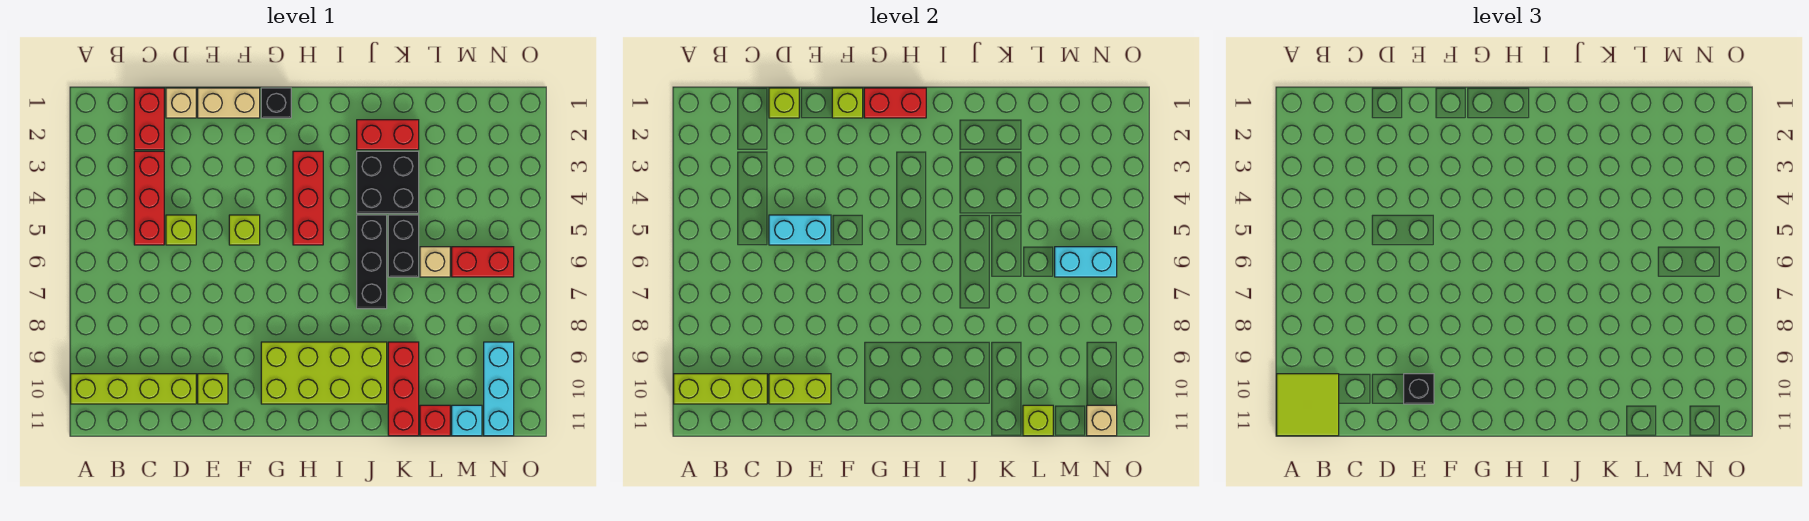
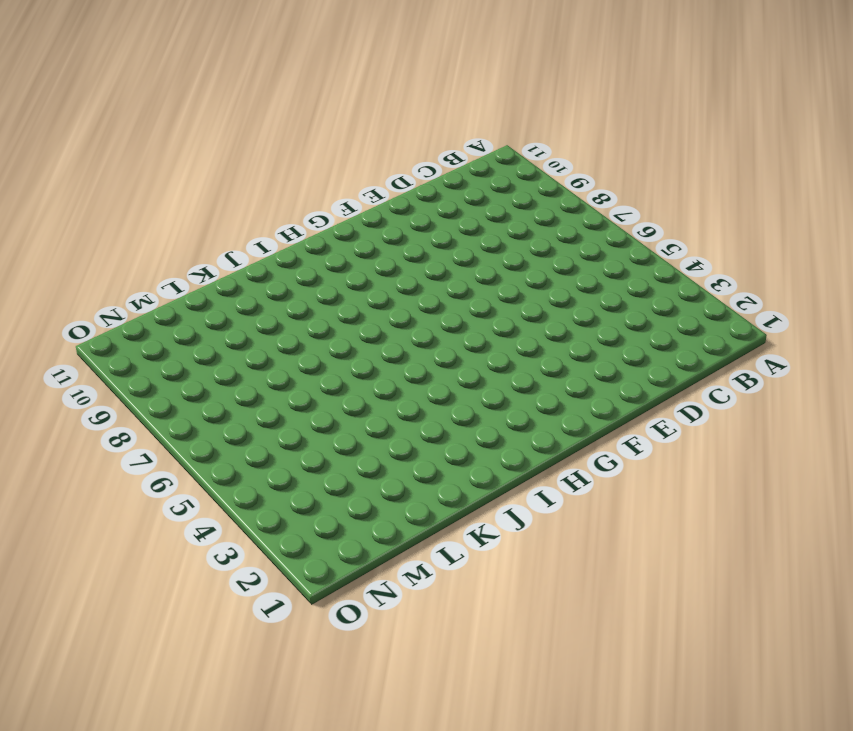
none -> lime 1x4 brick [71,374,196,404]
none -> red 1x2 brick [134,88,164,150]
none -> red 1x3 brick [134,151,164,245]
none -> tan 1x1 brick [166,88,196,118]

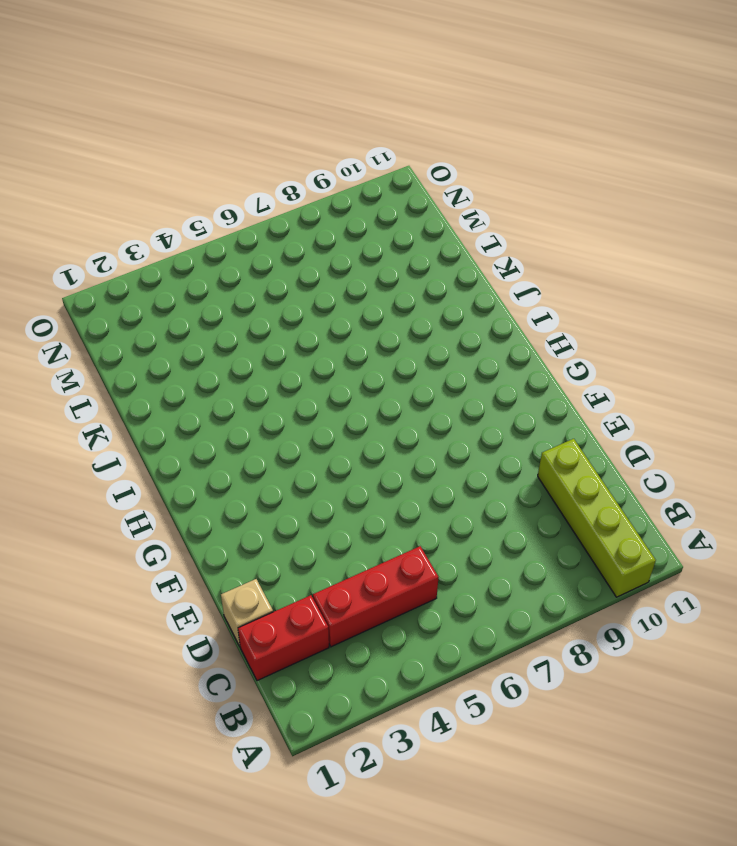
none -> lime 1x1 brick [166,215,196,245]
none -> tan 1x2 brick [198,88,260,118]
none -> lime 1x1 brick [198,374,228,404]
none -> lime 1x1 brick [229,215,260,245]

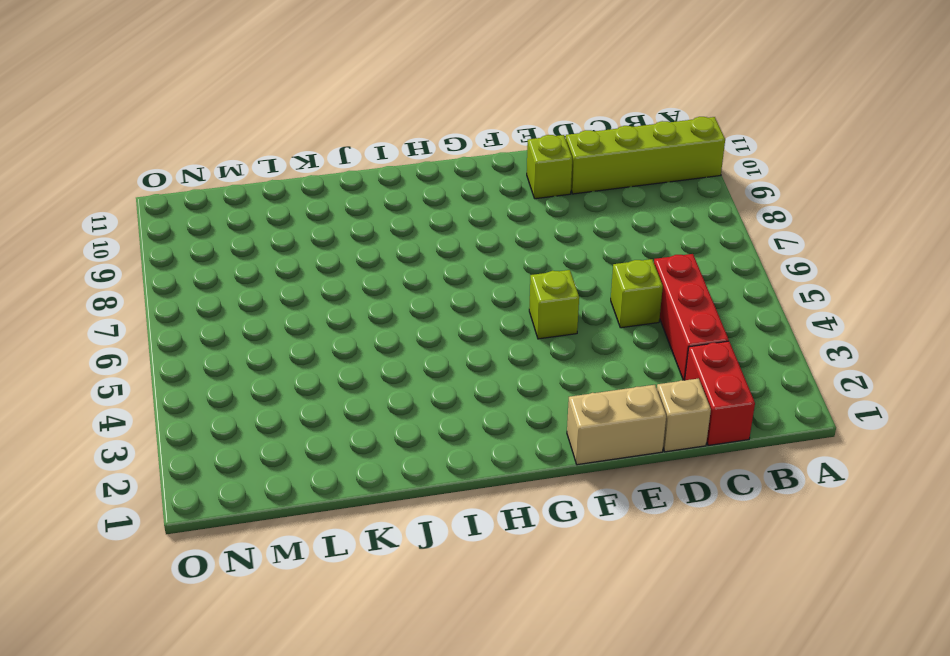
none -> black 1x1 brick [261,88,291,118]
none -> lime 2x4 brick [261,342,387,404]
none -> red 1x3 brick [293,151,323,245]
none -> red 1x2 brick [357,120,419,150]

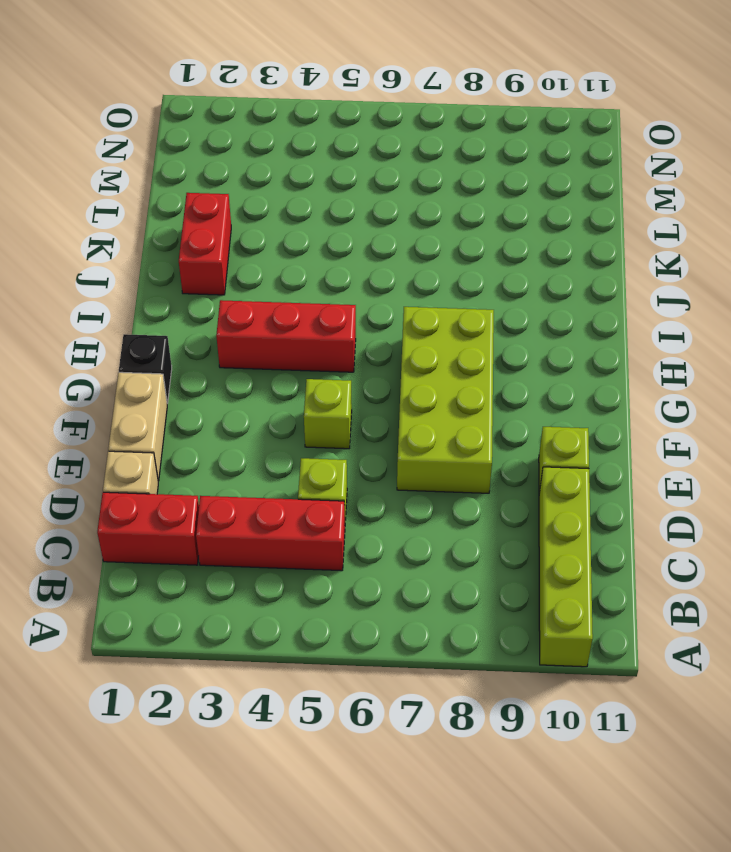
lime 2x4 brick [397,307,494,493] -> lime 2x4 brick moved to [261,342,387,404]
none -> black 2x2 brick [357,151,419,213]
none -> black 1x3 brick [357,215,387,309]
none -> black 1x2 brick [388,215,419,277]
none -> red 1x3 brick [388,342,419,436]

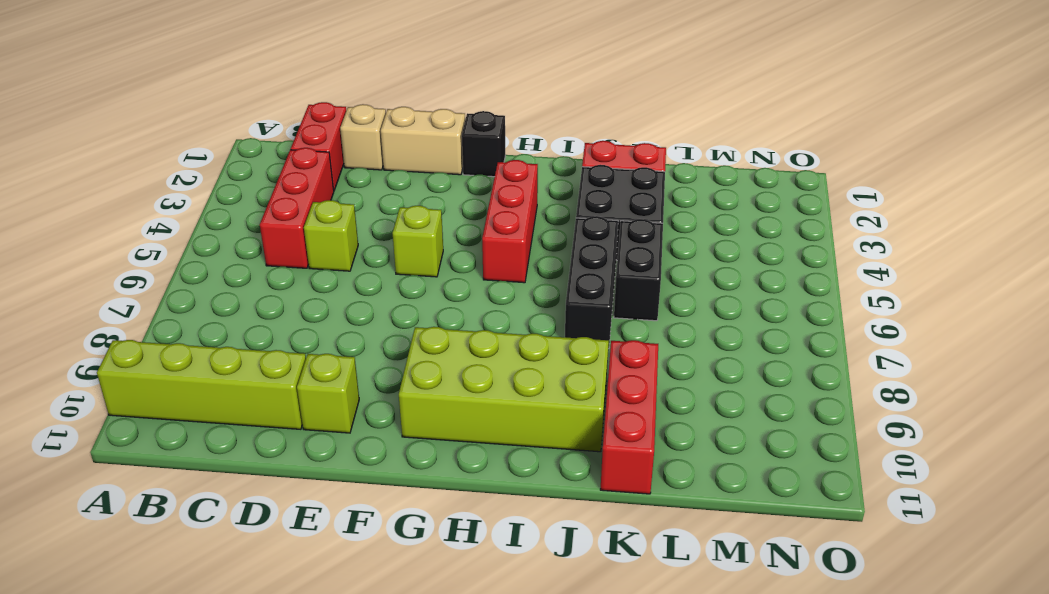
none -> tan 1x1 brick [420,247,450,277]
none -> red 1x1 brick [420,405,450,436]
none -> red 1x2 brick [452,247,514,277]
none -> cyan 1x1 brick [452,405,482,436]

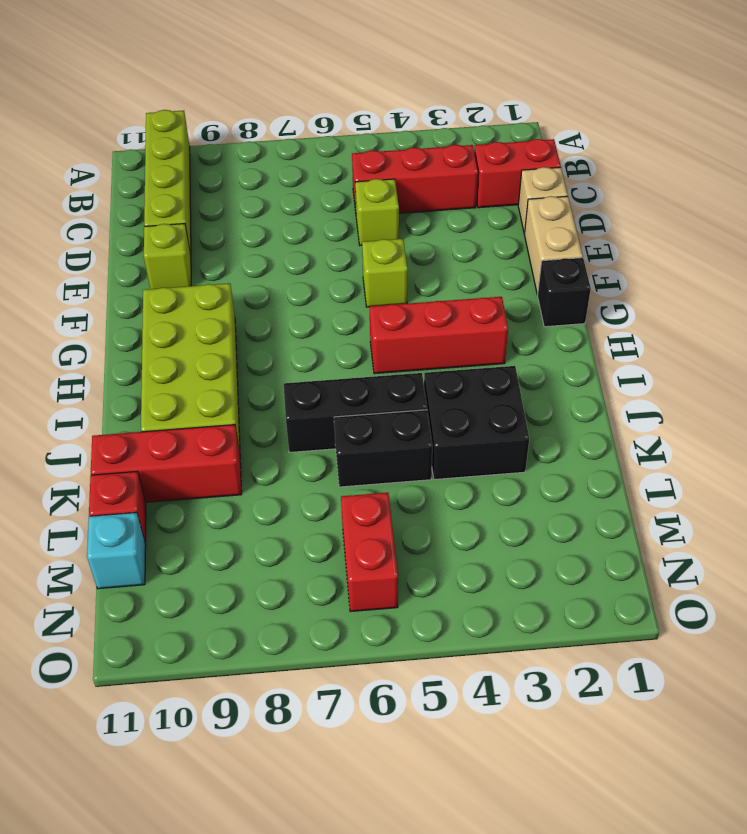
none -> red 1x2 brick [357,120,419,150]
none -> tan 1x1 brick [420,247,450,277]
none -> cyan 1x3 brick [484,342,514,436]
none -> lime 1x3 brick [674,374,767,404]

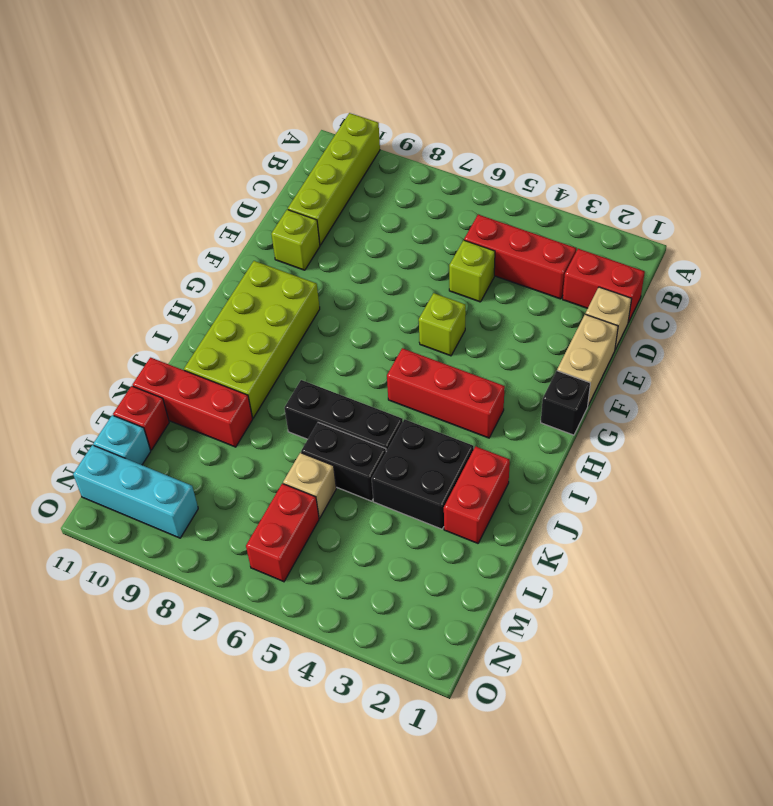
none -> lime 1x3 brick [674,374,767,404]
none -> lime 1x1 brick [769,88,799,118]
none -> cyan 1x2 brick [769,215,831,245]
none -> lime 1x2 brick [769,374,831,404]

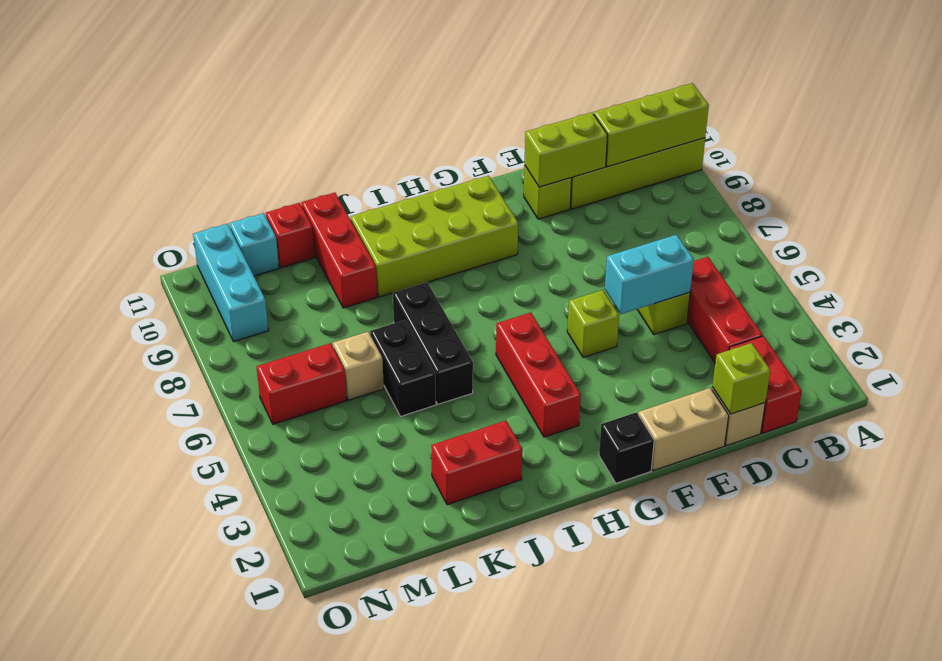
none -> black 2x2 brick [357,151,419,213]
none -> lime 1x1 brick [832,88,863,118]
none -> red 1x2 brick [864,88,926,118]
none -> lime 1x1 brick [1023,405,1053,436]

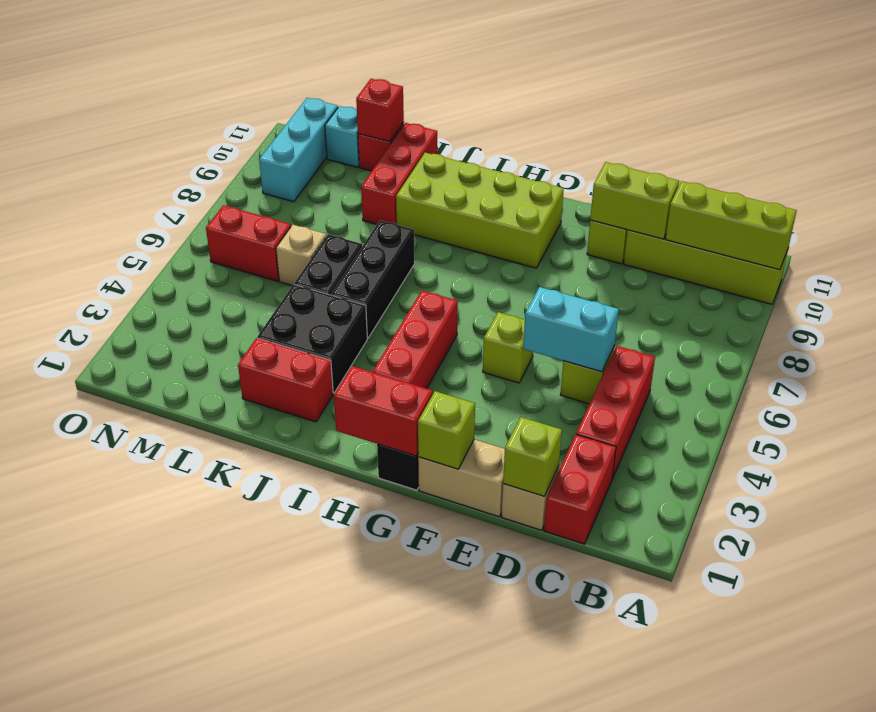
red 1x1 brick [356,79,404,142] -> lime 1x1 brick [1023,405,1053,436]
none -> cyan 1x2 brick [1055,247,1117,277]
none -> tan 1x1 brick [1087,405,1117,436]
none -> lime 2x2 tile [1277,374,1339,436]
none -> black 1x1 brick [1404,374,1434,404]

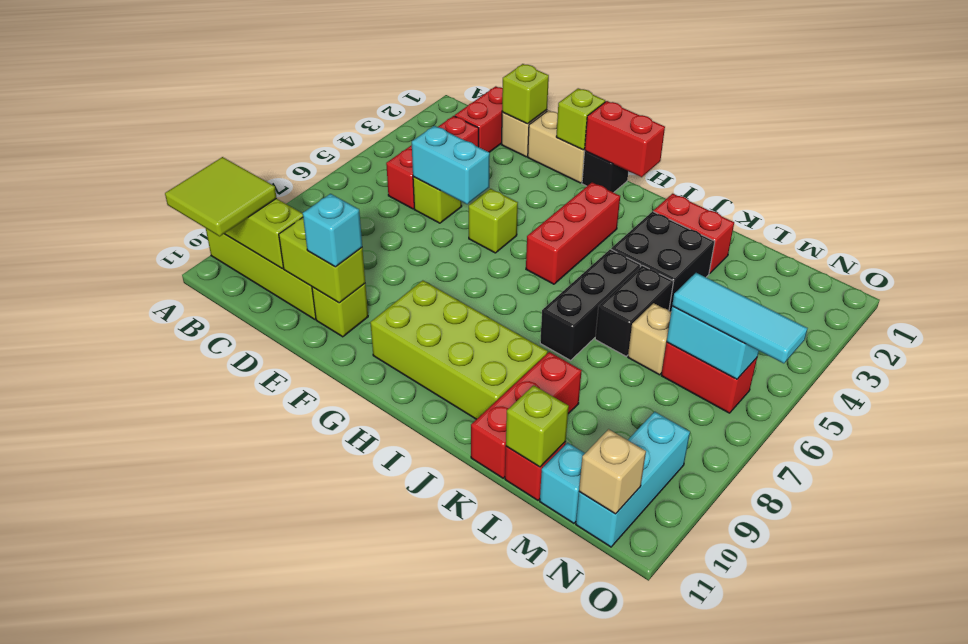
cyan 1x1 brick [303,194,362,267] -> black 1x1 brick [1404,374,1434,404]
cyan 1x3 tile [672,273,808,363] -> none

